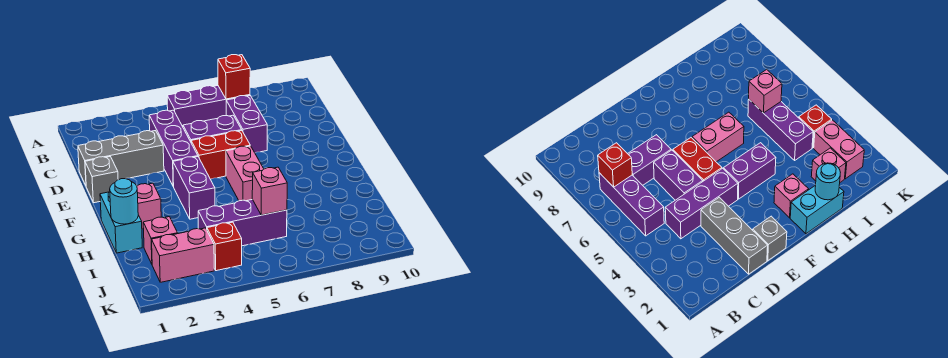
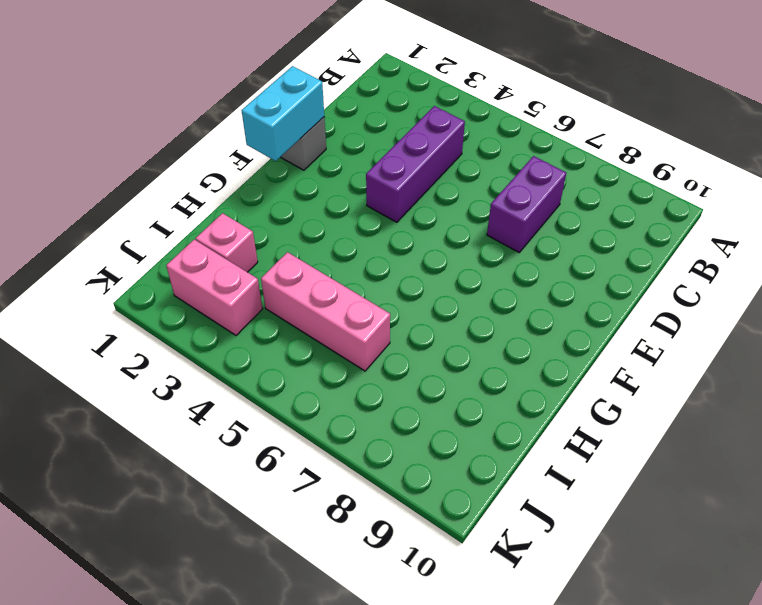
cyan 1x2 brick [241,66,324,161] -> cyan 1x2 brick moved to [100,192,142,253]
pink 1x3 brick [261,252,390,371] -> purple 1x3 brick [198,200,287,246]
none -> purple 1x3 brick [167,86,250,127]
none -> grey 1x3 brick [78,131,164,185]
none -> purple 1x2 brick [183,115,242,142]

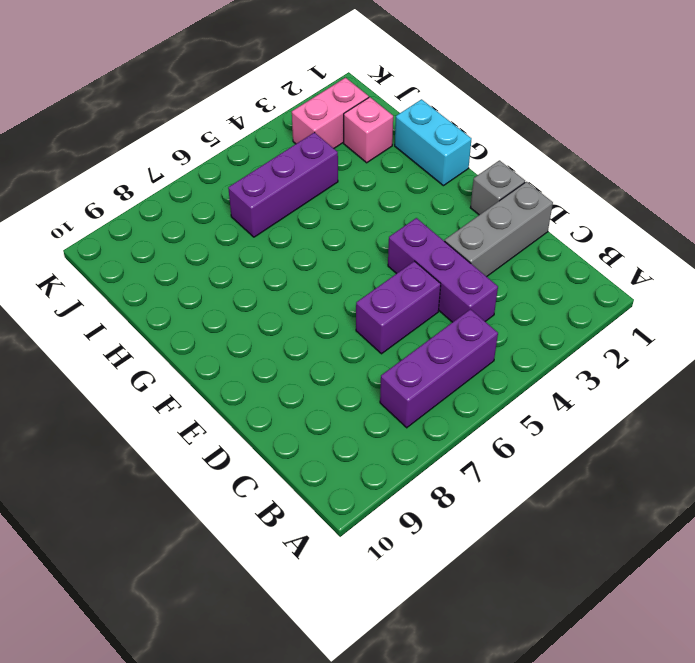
none -> purple 1x2 brick [226,96,267,153]
none -> red 1x2 brick [191,131,250,179]
none -> purple 1x2 brick [173,157,215,219]

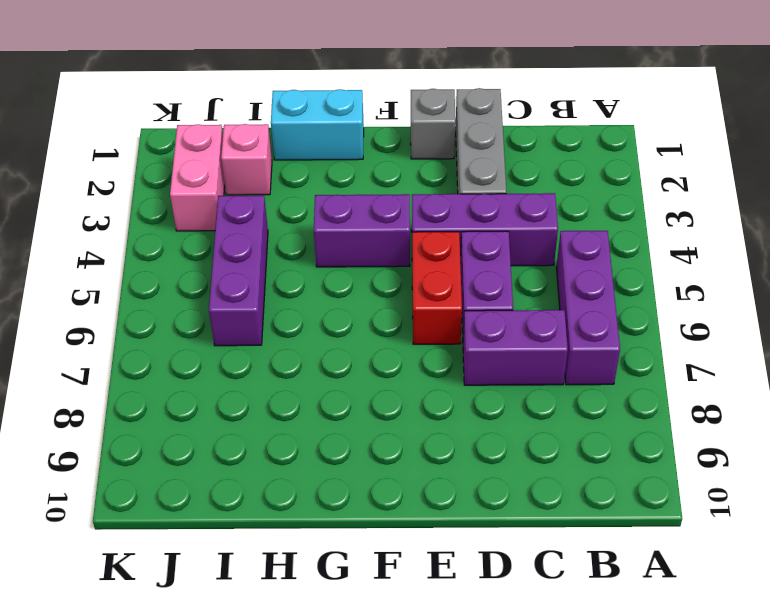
none -> pink 1x2 brick [226,146,264,201]
none -> pink 1x1 brick [137,183,161,229]
none -> red 1x1 brick [207,222,242,271]

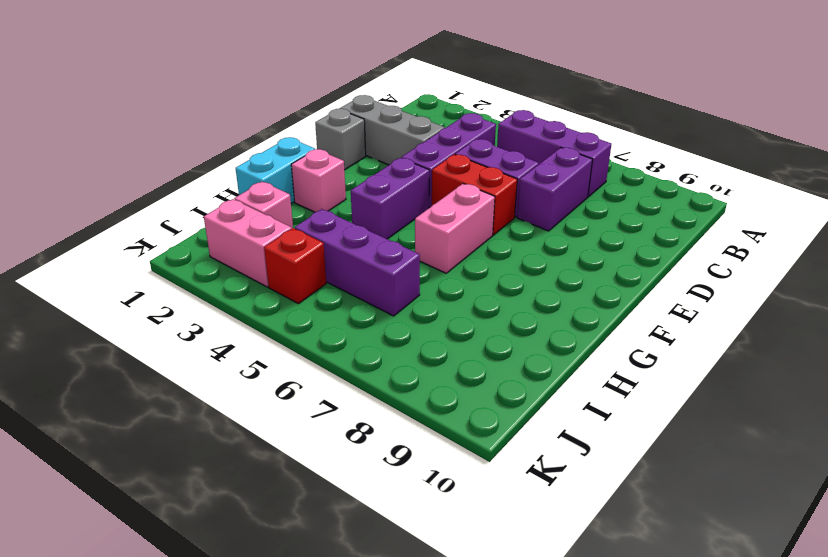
none -> red 1x1 brick [218,55,250,99]
none -> cyan 1x1 round brick [110,179,138,224]
none -> pink 1x1 brick [252,167,287,215]

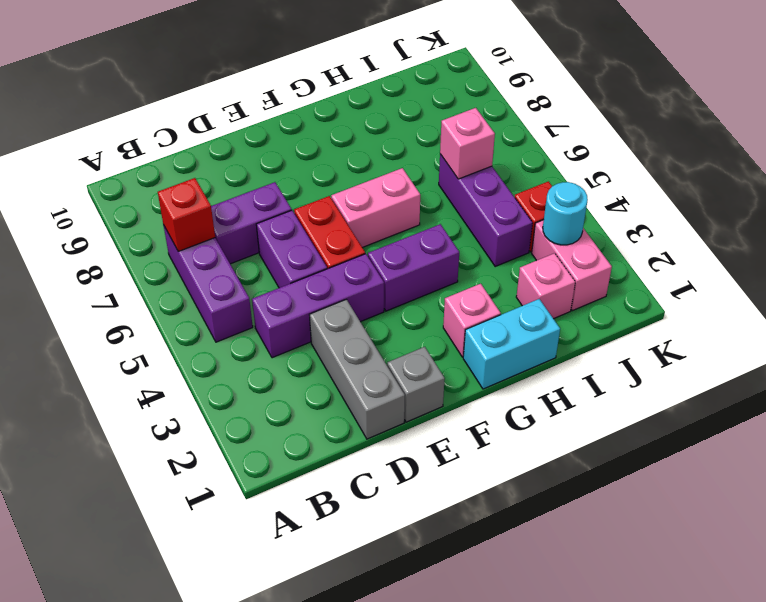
cyan 1x1 round brick [543,182,588,245] -> cyan 1x1 round brick moved to [110,179,138,224]

